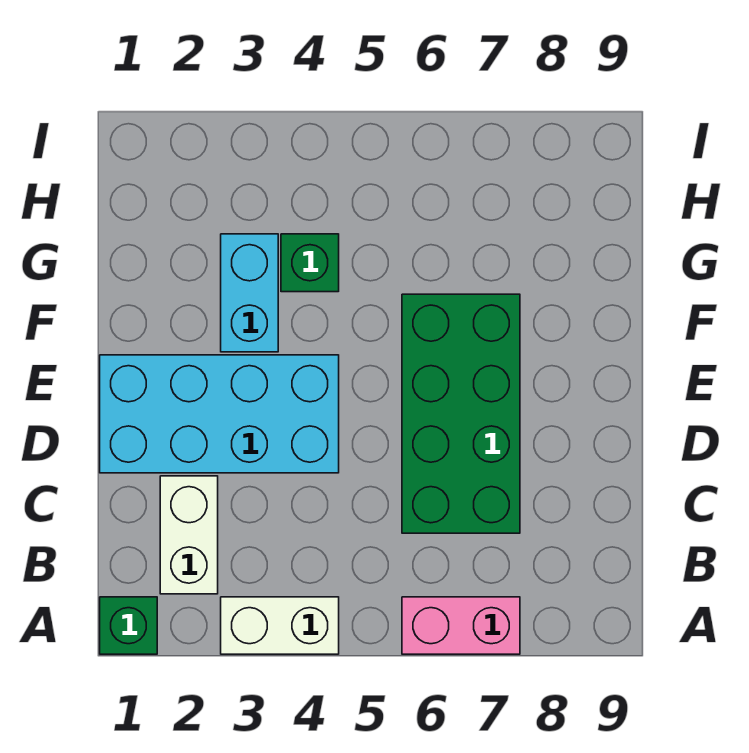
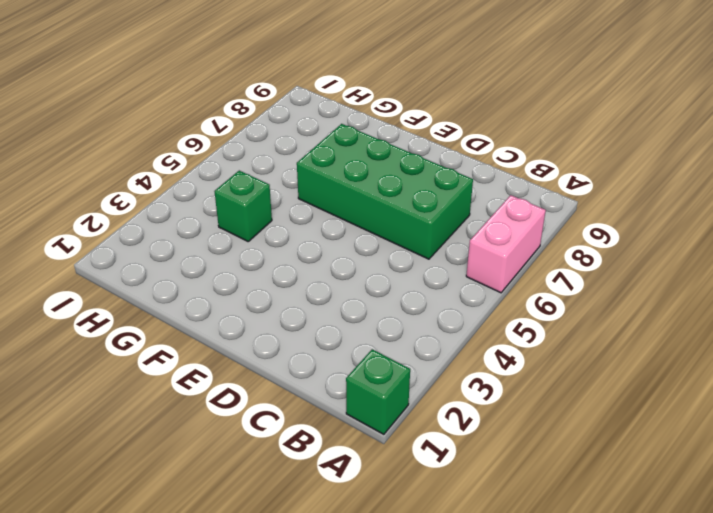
none -> white 1x2 brick [221,597,339,654]
none -> white 1x2 brick [160,476,218,594]

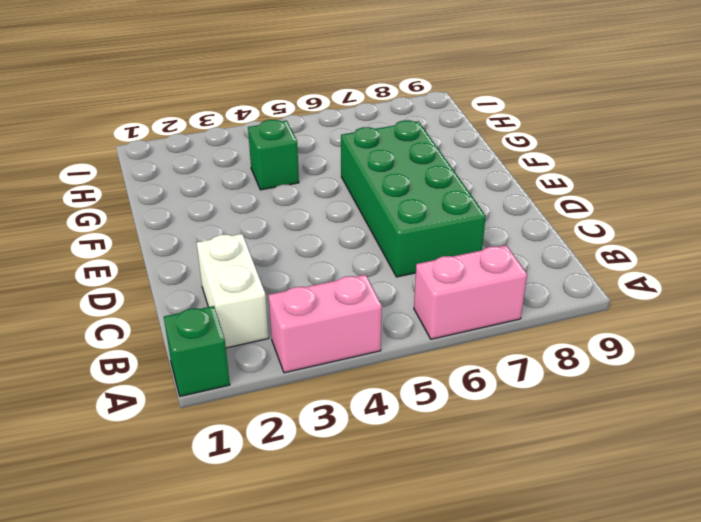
pink 1x2 brick [269,274,382,373] -> white 1x2 brick [221,597,339,654]
none -> cyan 2x4 brick [100,355,339,473]
none -> cyan 1x2 brick [221,234,278,352]

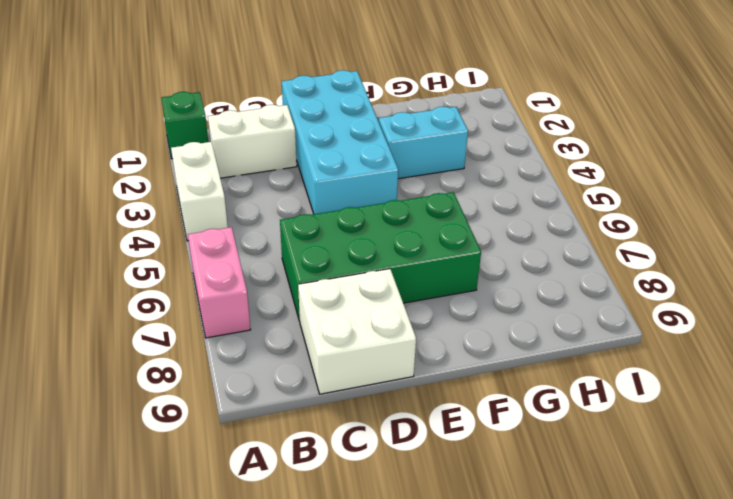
white 2x2 brick [298,269,416,394] -> none
none -> green 1x1 brick [281,234,339,292]

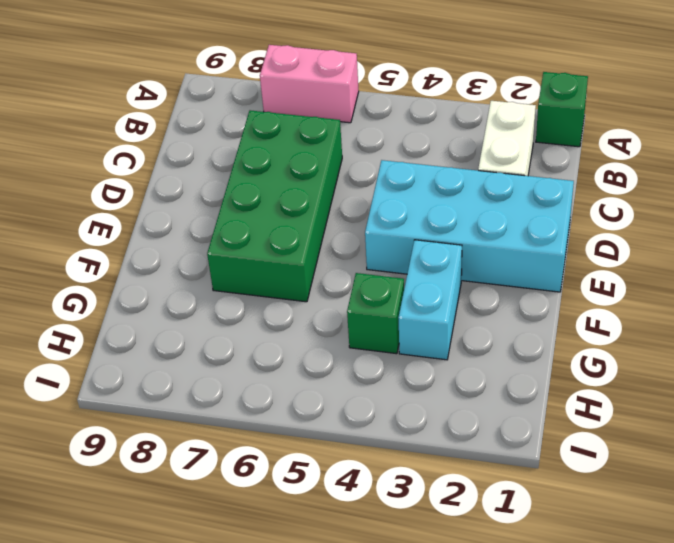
none -> white 1x2 brick [221,597,339,654]

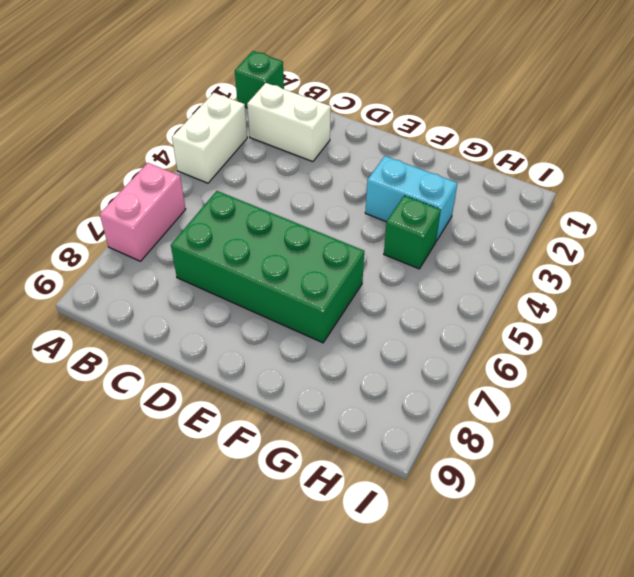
none -> cyan 2x4 brick [100,355,339,473]

